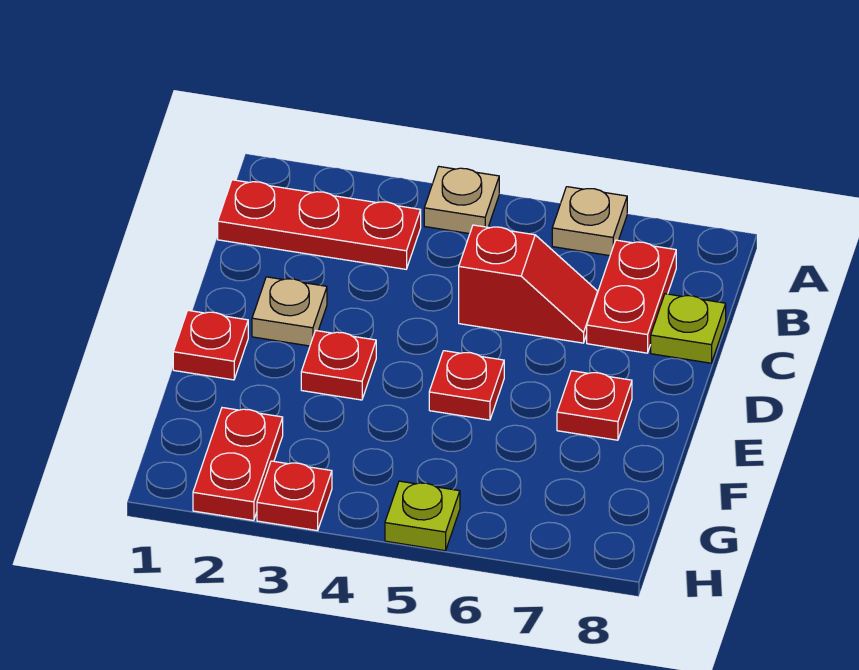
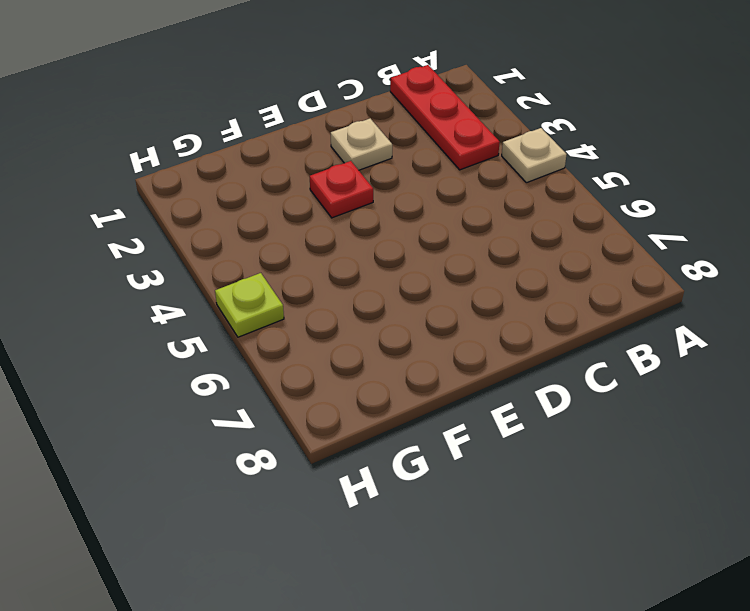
none -> tan 1x1 plate [552,187,627,256]
none -> red 1x2 plate [587,240,676,353]
none -> red 1x2 slope [459,225,598,343]

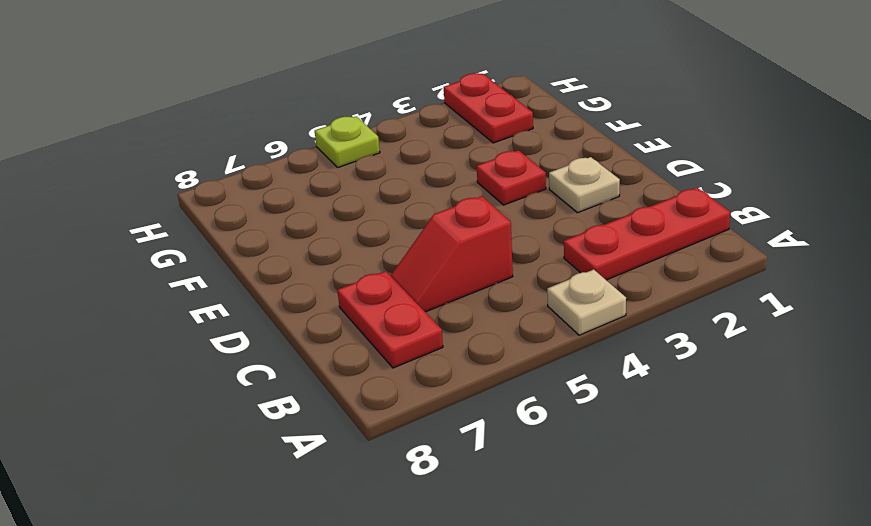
none -> tan 1x1 plate [552,187,627,256]
none -> lime 1x1 plate [651,294,726,363]
none -> red 1x1 plate [173,310,248,380]

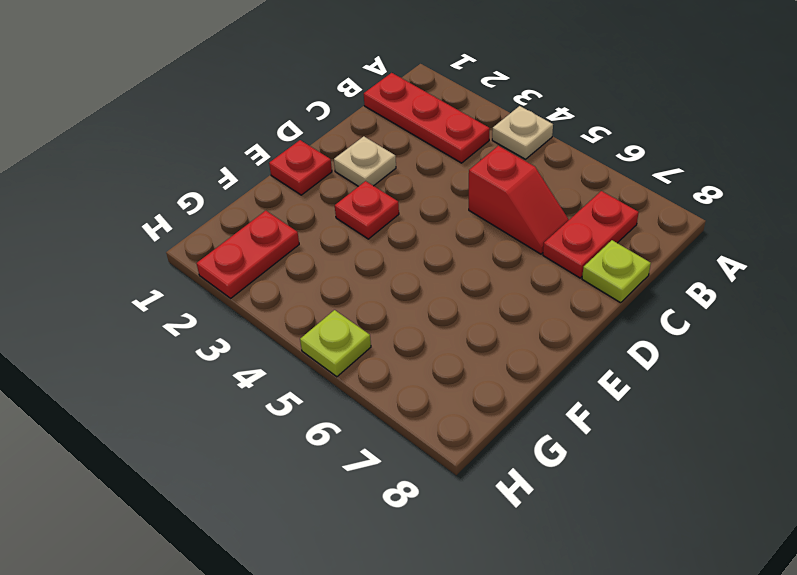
none -> tan 1x1 plate [552,187,627,256]
none -> red 1x1 plate [429,351,504,420]
none -> red 1x1 plate [557,371,632,440]

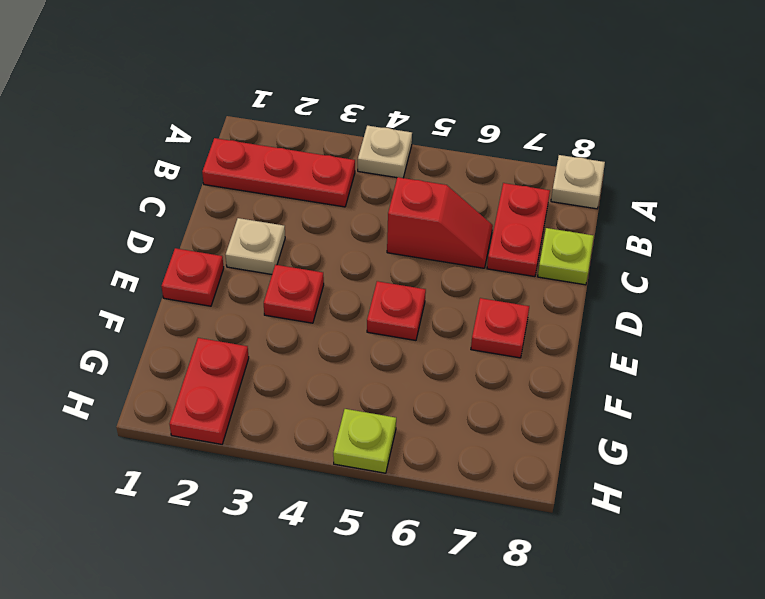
tan 1x1 plate [551,155,605,209] -> tan 1x1 plate moved to [552,187,627,256]
none -> red 1x1 plate [257,461,332,531]

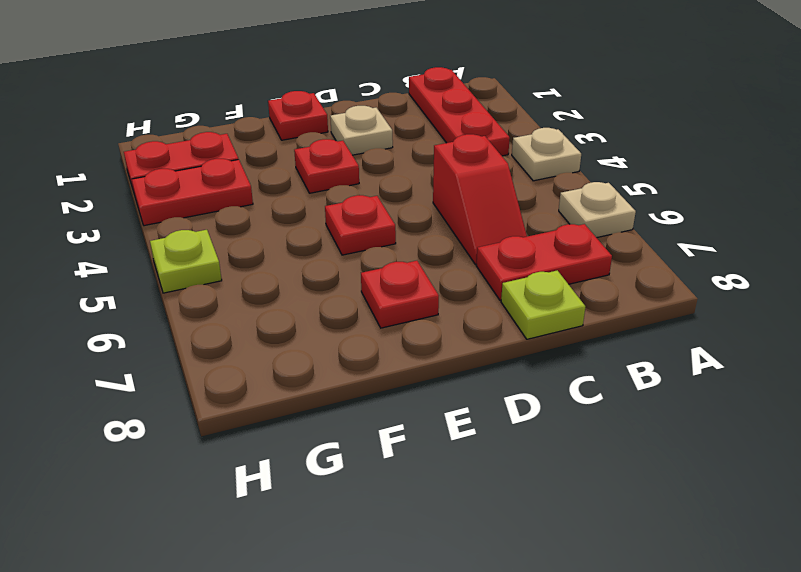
red 1x2 plate [132,159,253,226] -> red 1x1 plate [257,461,332,531]

